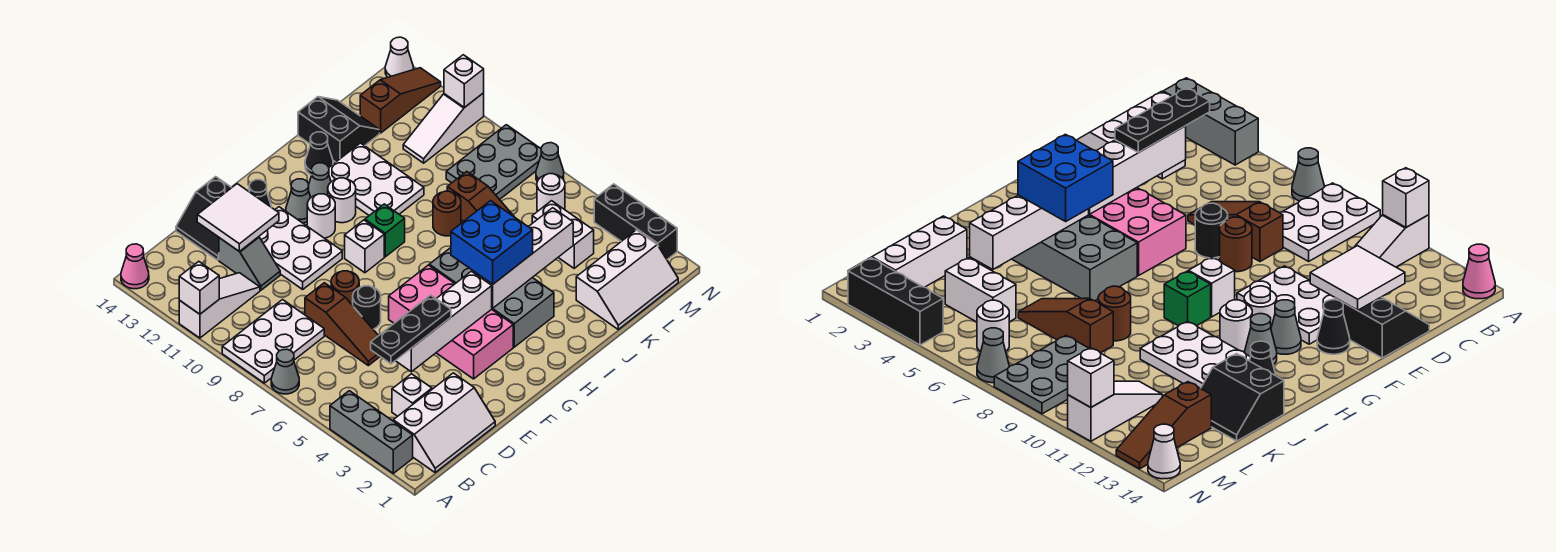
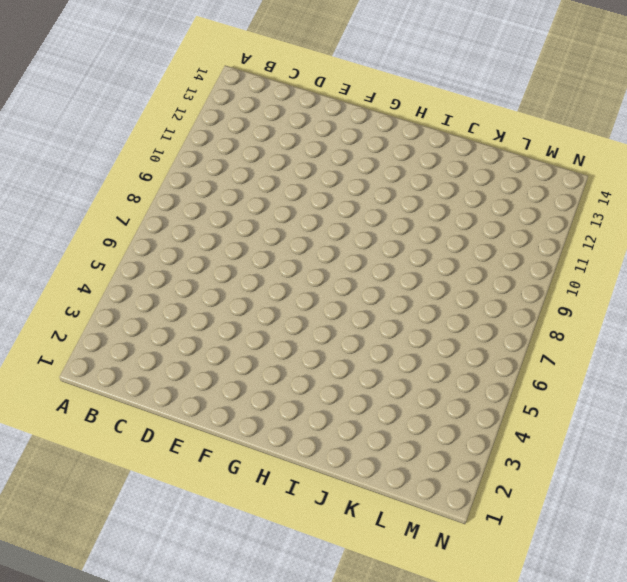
none -> grey 1x3 brick [330,391,413,473]
none -> grey 1x1 cone [271,349,299,394]
none -> white 2x3 plate [222,300,324,383]
none -> white 1x3 slope [179,273,260,338]

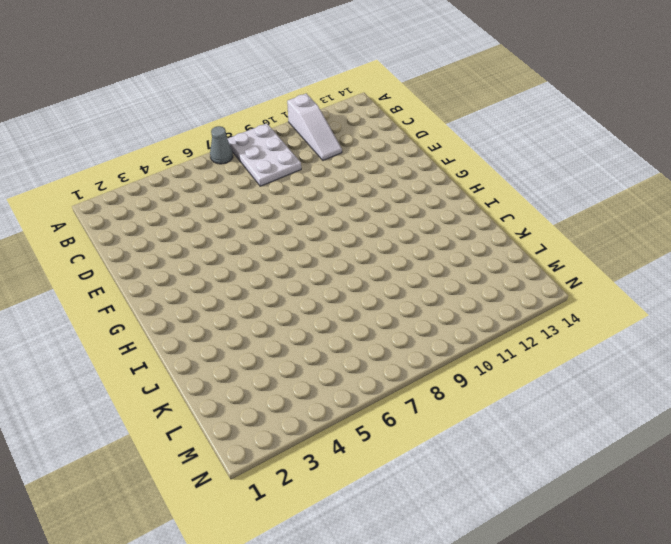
none -> grey 1x3 brick [330,391,413,473]
none -> pink 1x1 cone [121,244,149,289]
none -> white 2x3 slope [393,373,495,472]
none -> white 1x1 brick [392,374,432,416]

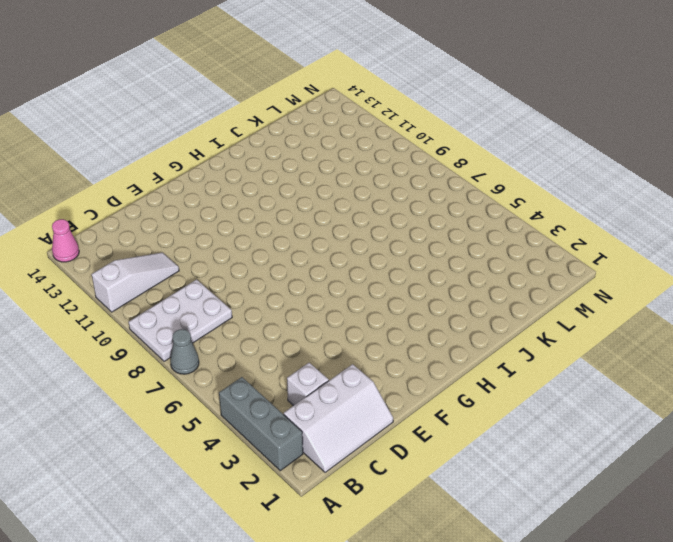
none -> brown 1x3 slope [305,283,380,366]
none -> grey 1x2 slope [219,237,280,290]
none -> black 2x2 slope [176,177,232,260]
none -> black 1x1 round brick [353,286,381,329]

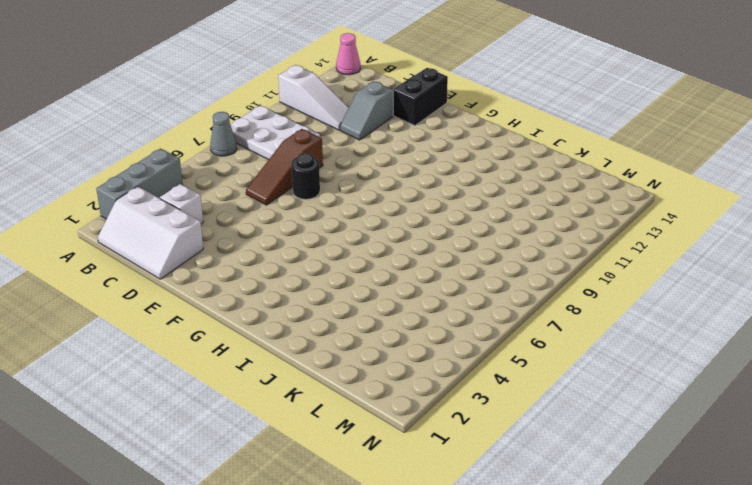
none -> brown 1x1 round brick [331,271,359,306]
none -> white 2x3 plate [259,207,342,289]
none -> pink 2x4 brick [389,265,513,379]
none -> black 1x1 cone [249,180,271,207]

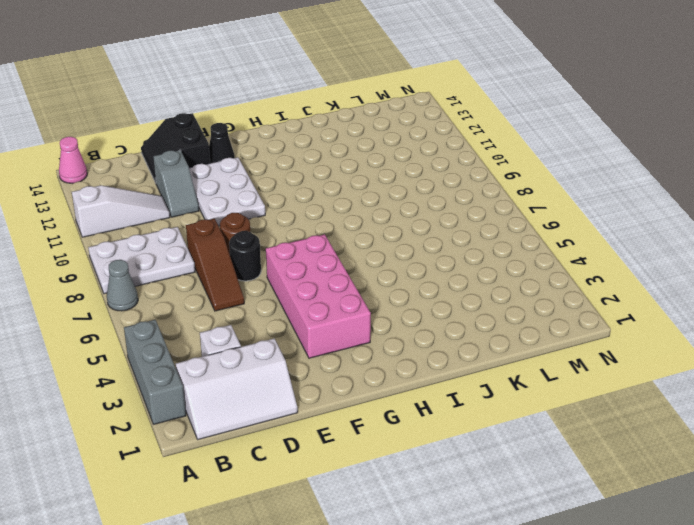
none -> white 1x1 brick [345,220,384,273]
none -> white 1x1 round brick [307,194,335,238]
none -> grey 1x1 cone [286,179,311,223]
none -> grey 2x4 brick [429,248,554,347]

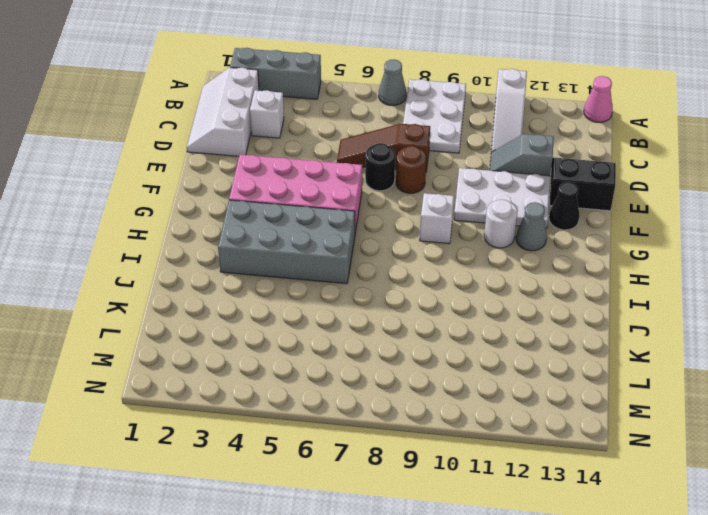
none -> green 1x1 brick [365,204,405,257]
none -> white 1x1 round brick [328,178,356,223]
none -> grey 1x1 cone [309,163,331,197]
none -> white 2x3 plate [329,143,424,215]

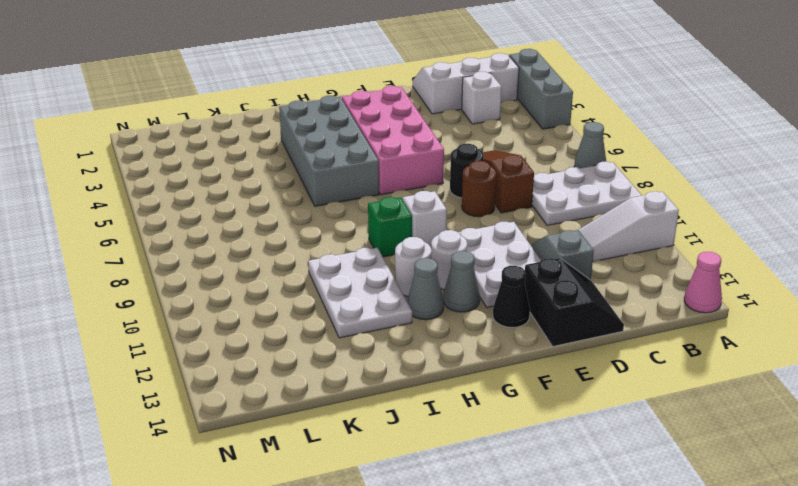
none -> black 1x1 cone [305,132,333,175]
none -> brown 1x1 round brick [433,191,461,236]
none -> black 2x2 slope [298,97,380,162]
none -> white 2x3 slope [576,230,678,329]

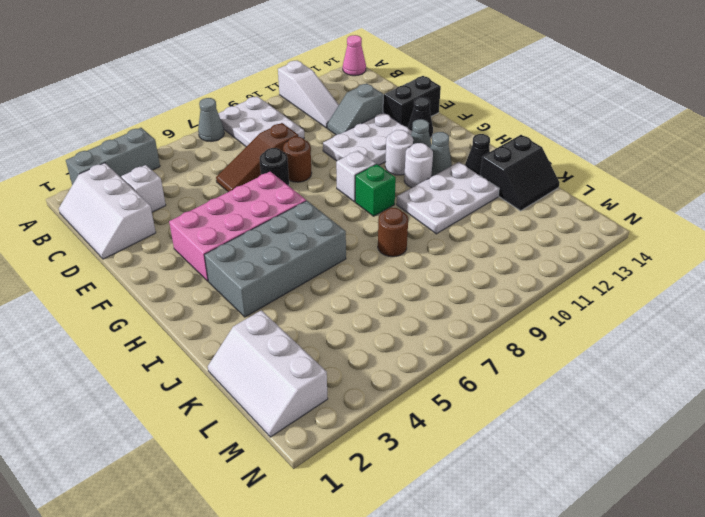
none -> brown 1x3 slope [447,171,513,221]
none -> white 1x2 brick [532,201,594,268]
none -> grey 2x3 plate [446,125,541,200]
none -> white 1x3 slope [403,93,484,163]

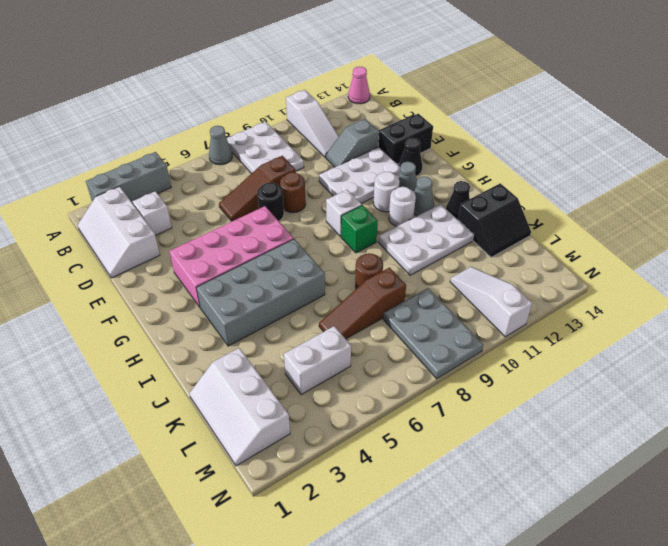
none -> brown 1x3 slope [360,68,441,133]
none -> white 1x1 round brick [537,174,565,211]
none -> black 1x3 brick [594,184,677,259]
none -> grey 1x1 cone [536,143,564,181]

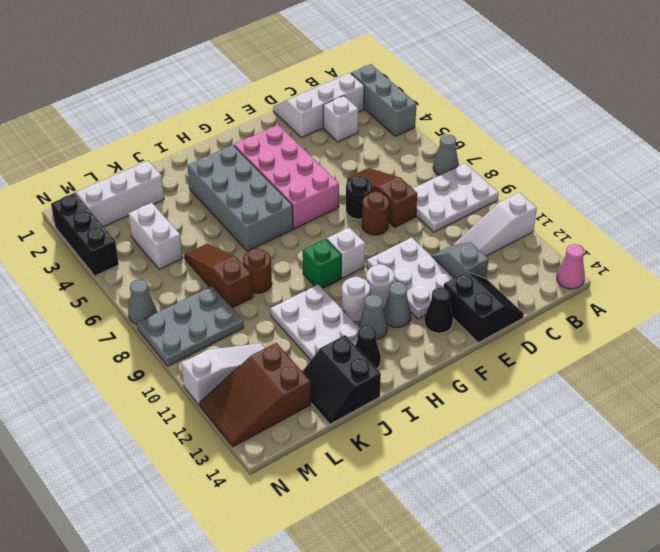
brown 2x3 slope [200,343,311,447] -> brown 1x3 slope [360,68,441,133]
none -> white 1x1 round brick [537,174,565,211]
none -> white 1x1 cone [385,37,413,77]
none -> white 1x1 brick [179,261,219,314]
none -> white 1x4 brick [396,271,492,372]

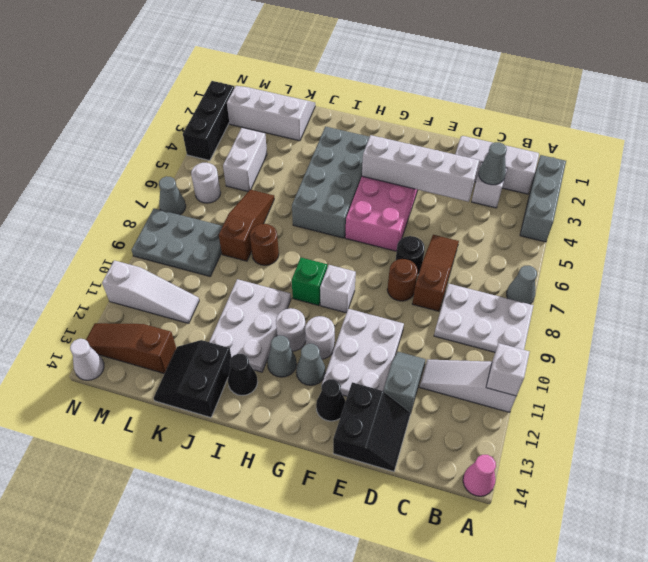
grey 1x1 cone [479,142,507,185] -> none
none -> white 2x2 tile [197,184,279,251]
none -> white 1x4 brick [472,208,573,308]
none -> white 1x1 brick [444,55,484,108]
none -> black 1x3 plate [371,295,451,364]

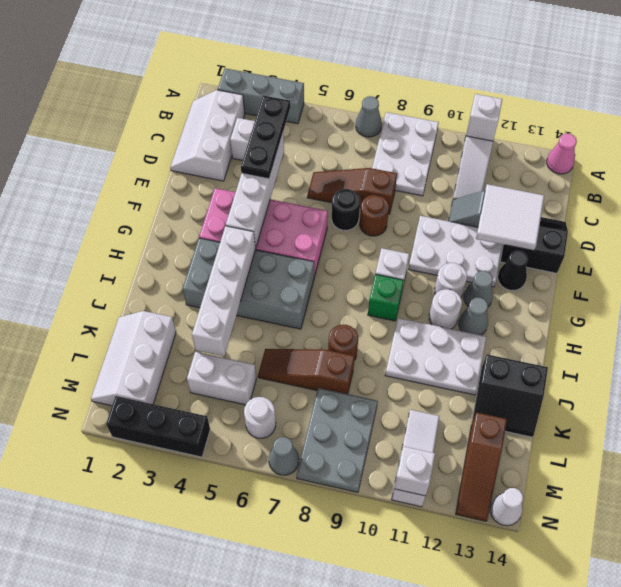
none -> black 1x1 cone [305,132,333,175]
none -> blue 2x2 brick [451,201,533,284]

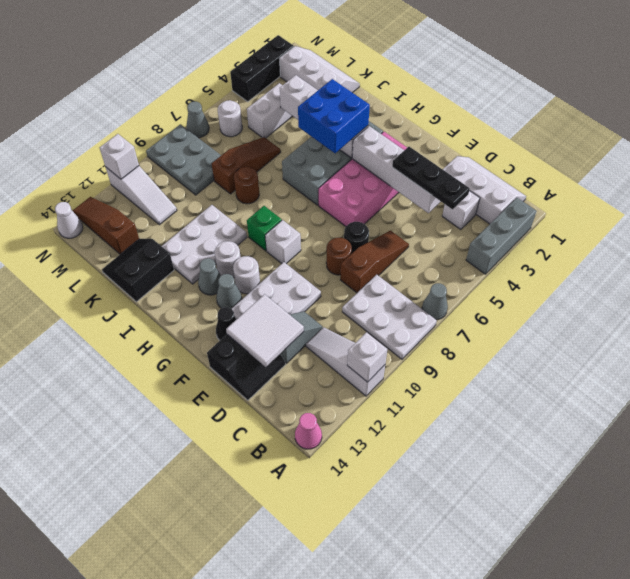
none -> black 1x1 cone [305,132,333,175]

